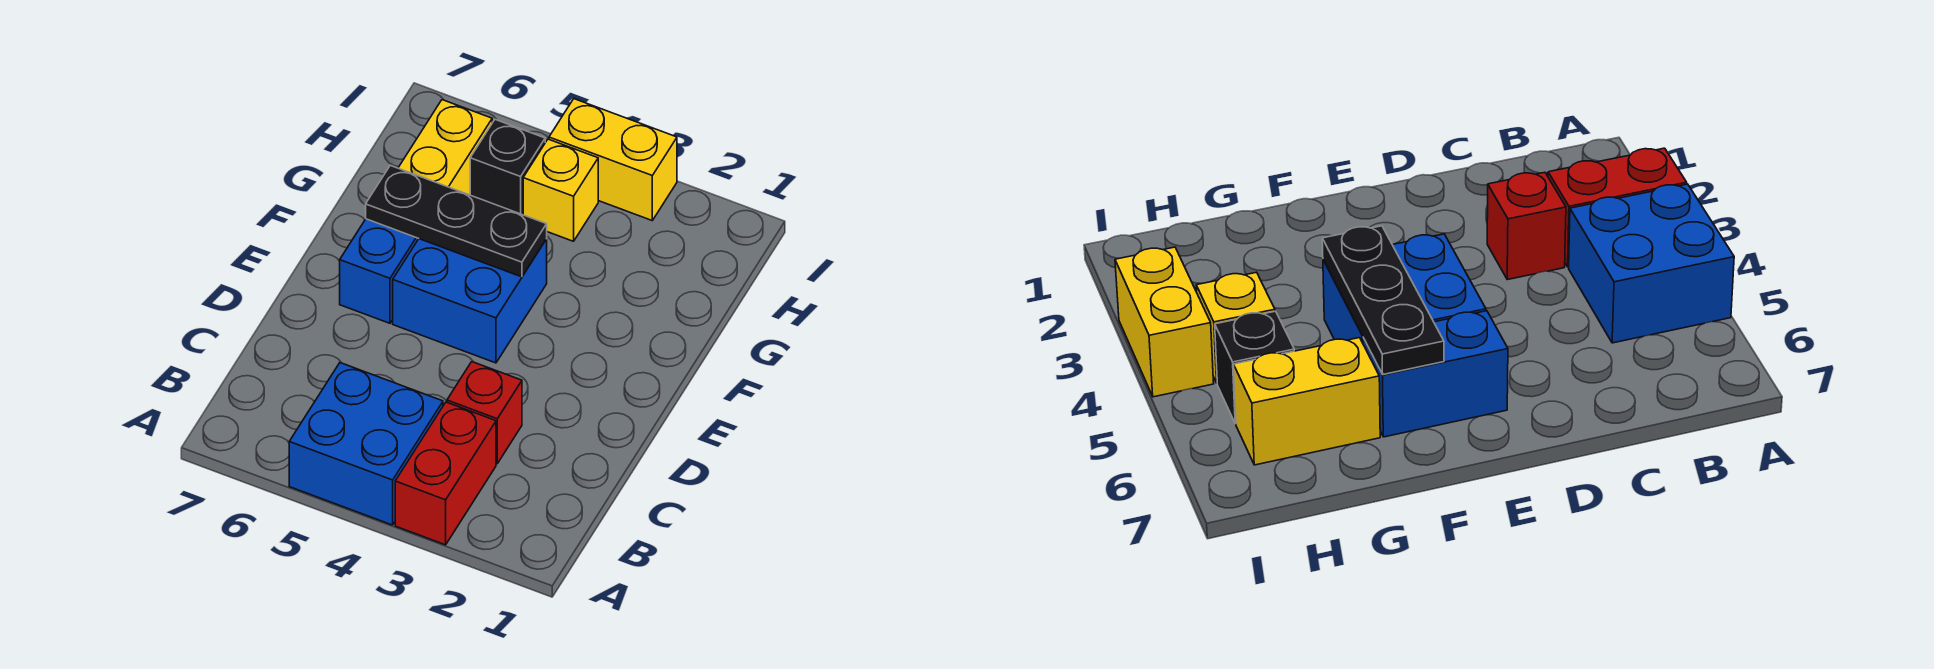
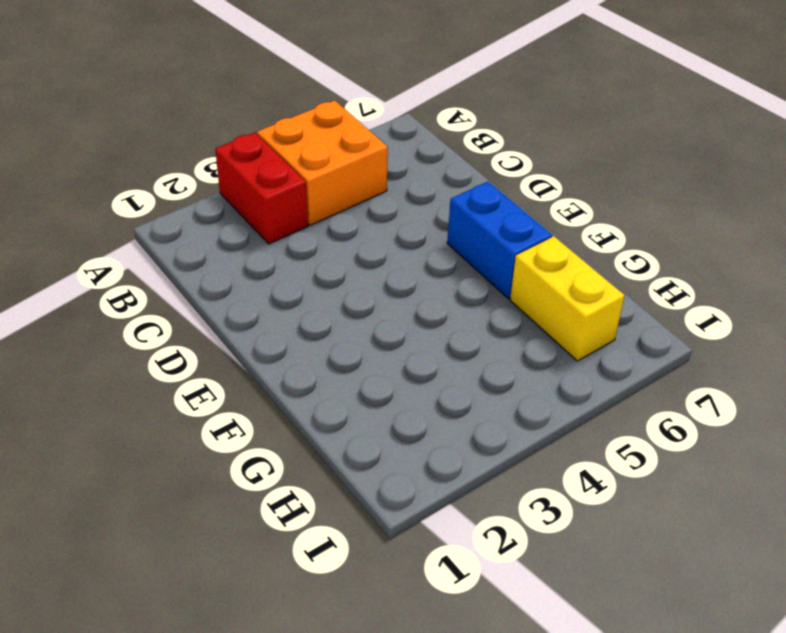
orange 2x2 brick [257,100,388,225] -> blue 2x2 brick [289,363,443,525]
none -> red 1x1 brick [447,362,522,464]
none -> blue 2x2 brick [393,239,547,363]

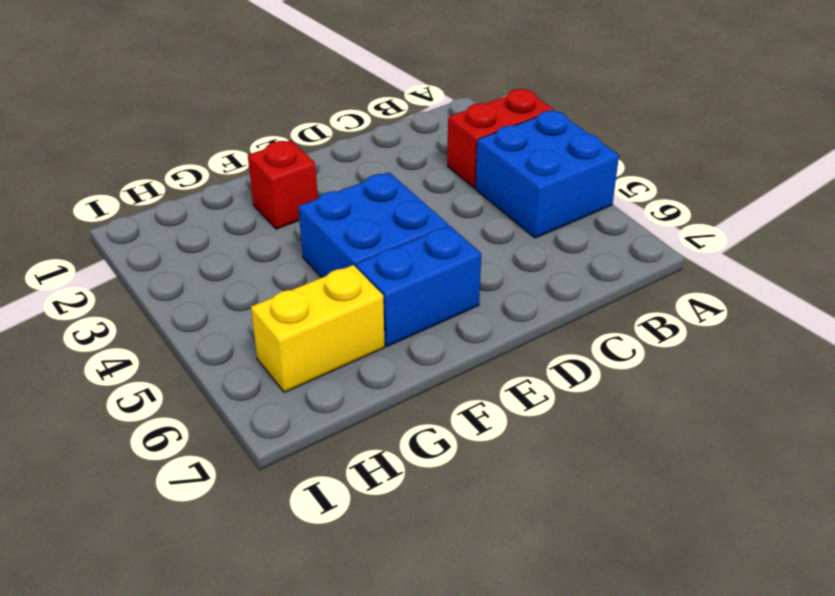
red 1x1 brick [248,140,318,229] -> red 1x1 brick moved to [447,362,522,464]
none -> yellow 1x1 brick [523,139,598,241]
none -> black 1x1 brick [470,120,545,215]

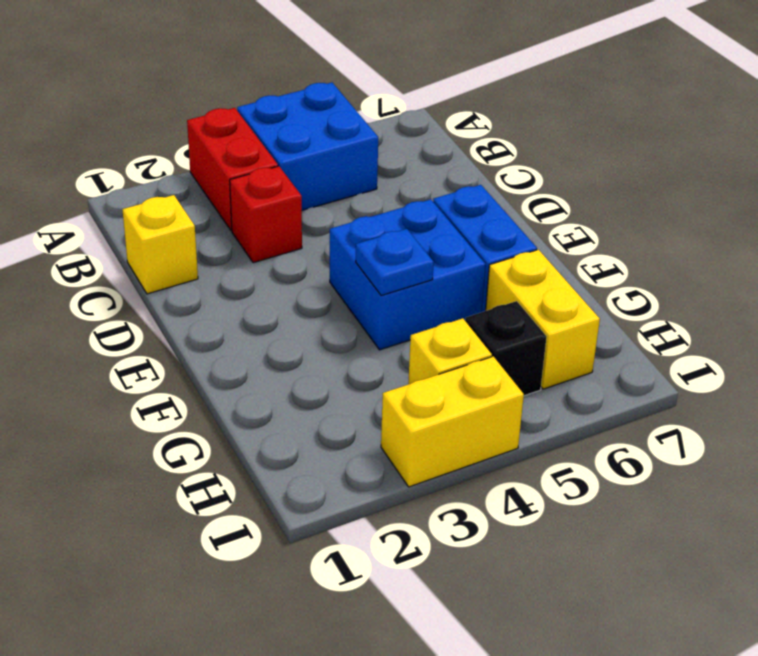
yellow 1x1 brick [122,195,198,294] -> none
blue 1x1 plate [356,229,434,296] -> black 1x3 plate [366,166,547,277]

